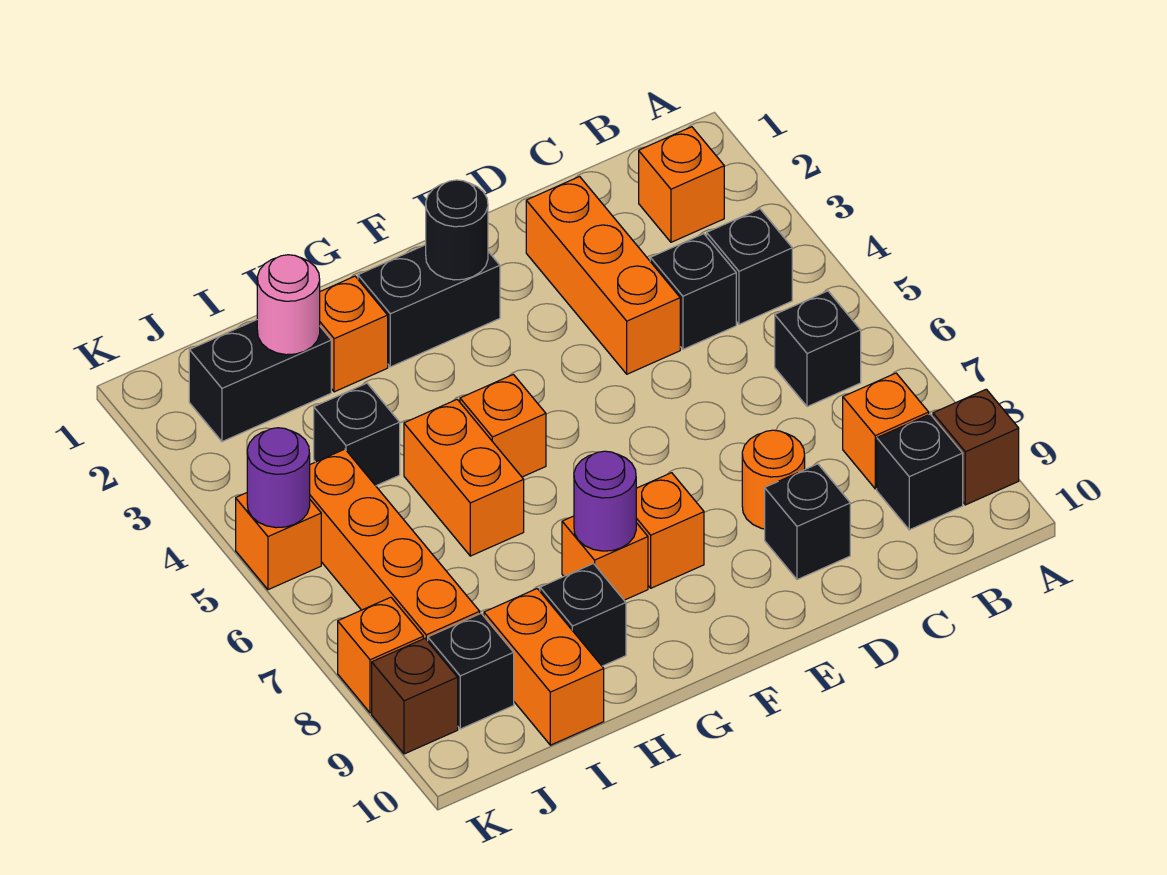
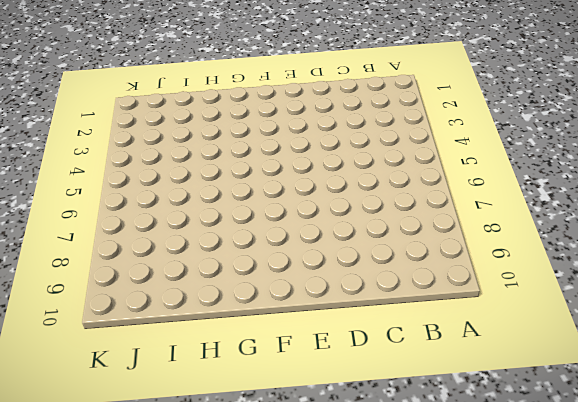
none -> brown 1x1 brick [933,389,1019,505]
none -> orange 1x1 brick [639,127,724,242]
none -> black 1x1 brick [707,209,792,324]

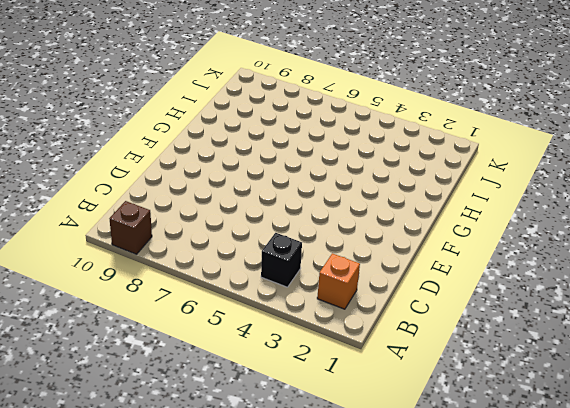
none -> black 1x1 brick [775,291,861,407]
none -> orange 1x1 brick [843,373,929,489]
none -> black 1x1 brick [877,414,963,530]

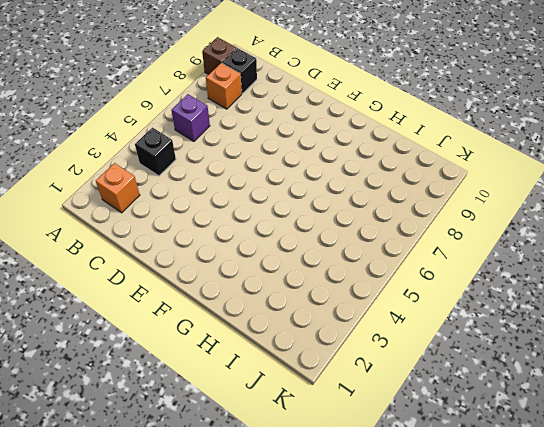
purple 1x1 brick [171,94,210,141] -> black 1x1 brick [775,291,861,407]
none -> black 1x1 brick [650,234,736,349]
none -> orange 1x3 brick [526,177,680,374]
none -> orange 1x1 round brick [742,430,805,529]

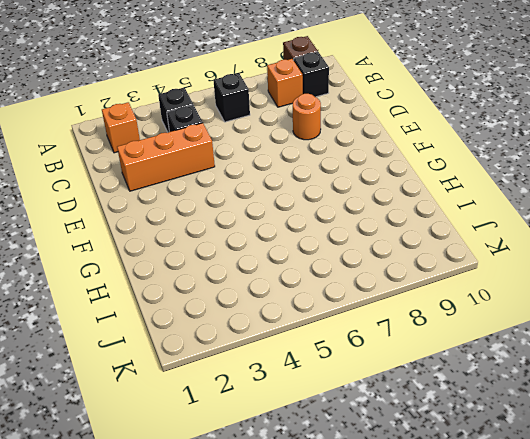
none -> black 1x1 brick [765,464,850,580]
none -> black 1x2 brick [358,245,500,367]
none -> orange 1x1 brick [636,473,704,588]

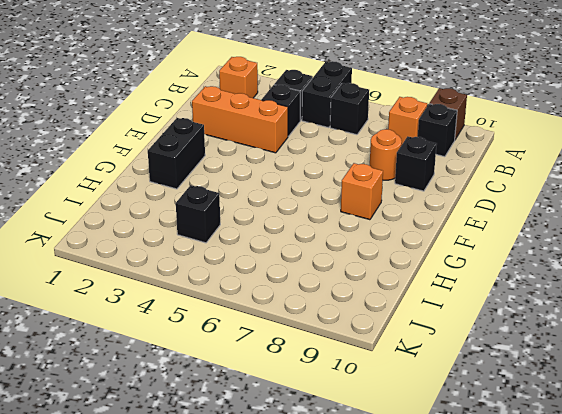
black 1x2 brick [302,61,352,128] -> black 1x2 brick moved to [189,320,331,442]
none -> orange 1x1 brick [460,374,546,477]
none -> orange 1x1 brick [562,516,648,600]
none -> orange 1x1 brick [320,276,388,392]

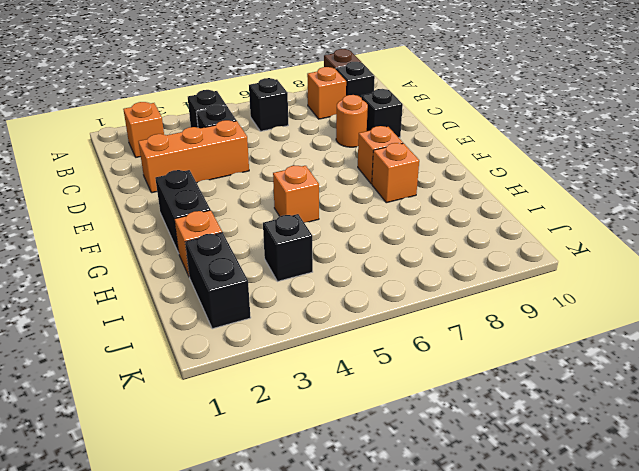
none -> orange 1x2 brick [404,400,524,556]
none -> black 1x1 brick [540,564,626,666]
none -> orange 1x2 brick [484,589,604,745]

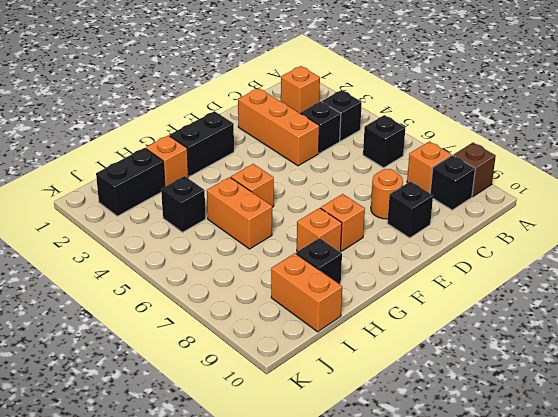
none -> orange 1x4 brick [310,449,480,641]
none -> black 1x1 brick [428,614,514,729]
none -> orange 1x1 brick [236,493,321,590]

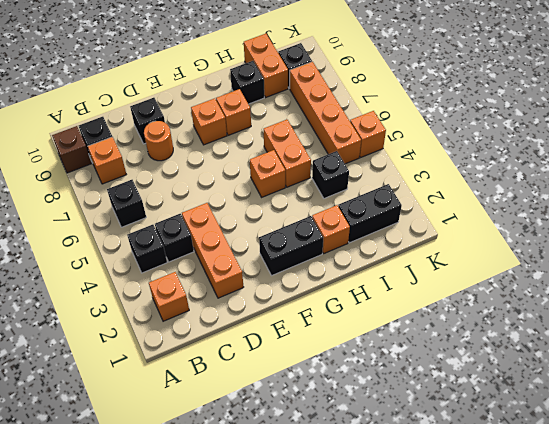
none -> orange 1x1 brick [338,597,423,713]
none -> brown 1x1 brick [372,638,458,754]
none -> black 1x1 round brick [426,180,488,280]

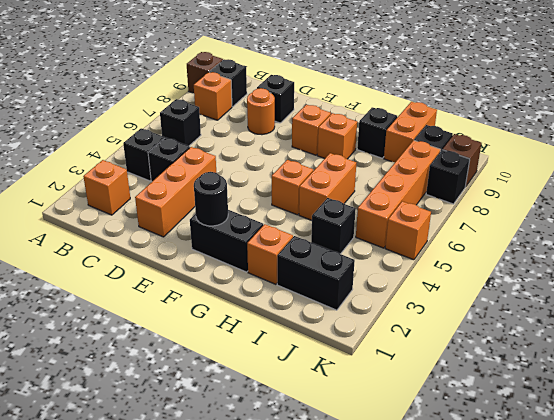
black 1x1 brick [426,150,470,204] -> orange 1x1 brick [338,597,423,713]
none -> purple 1x1 round brick [574,451,636,551]
none -> pink 1x1 round brick [257,255,320,355]
none -> purple 1x1 round brick [247,428,310,528]

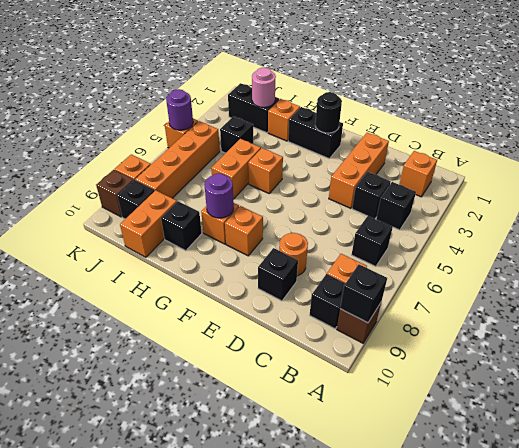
black 1x1 brick [340,265,387,323] -> none

